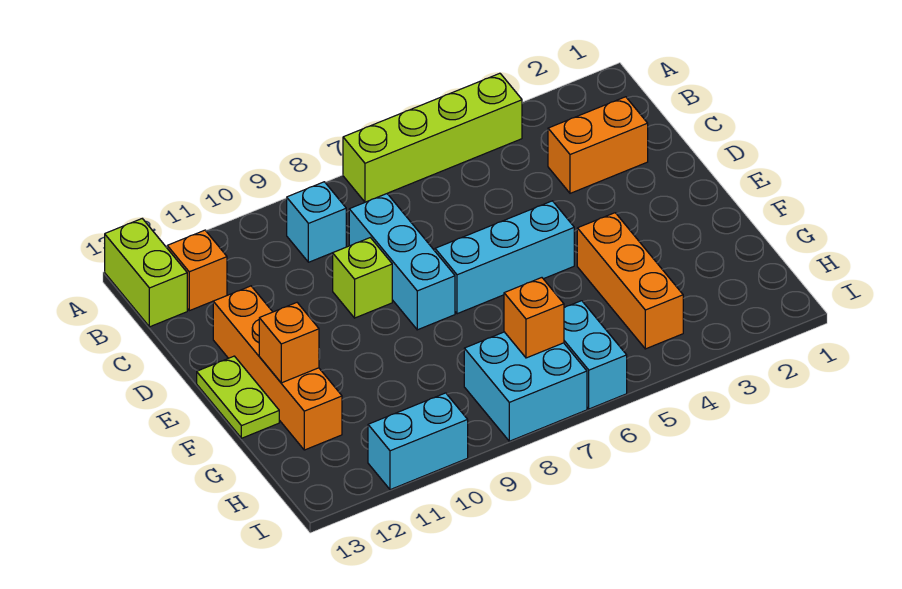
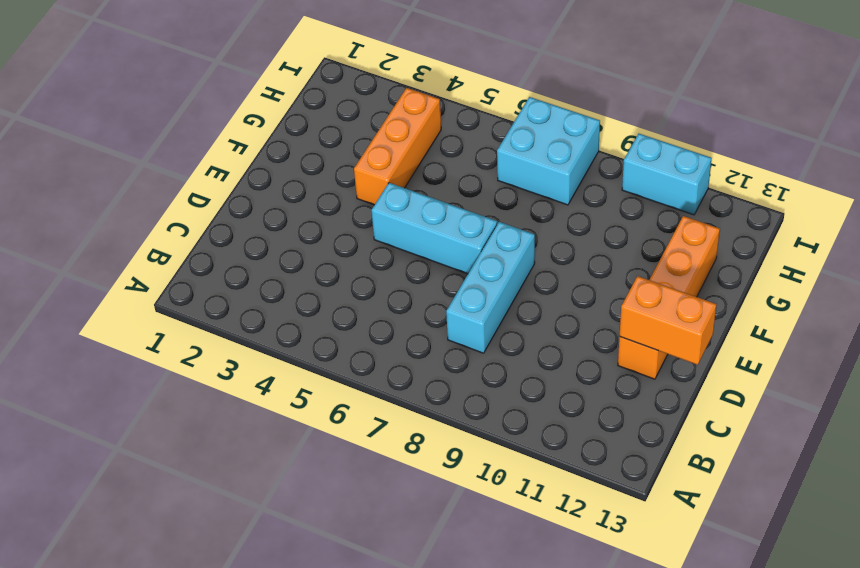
orange 1x2 brick [620,276,717,365] -> orange 1x2 brick moved to [548,97,648,193]
none -> lime 1x4 brick [343,73,522,202]
none -> lime 1x2 brick [105,219,187,327]
none -> cyan 1x1 brick [287,182,346,262]

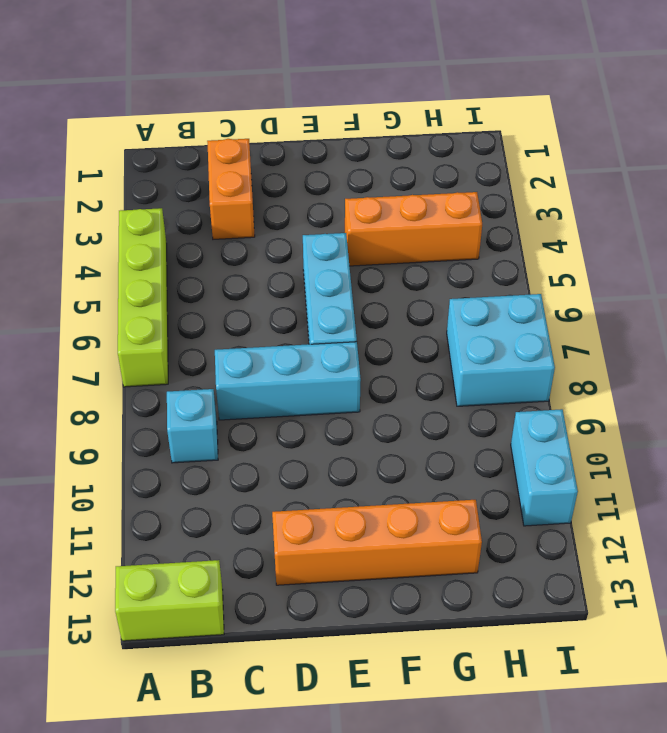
none -> orange 1x1 brick [167,230,227,311]
none -> lime 1x1 brick [333,238,392,318]
none -> lime 1x2 plate [197,356,279,438]

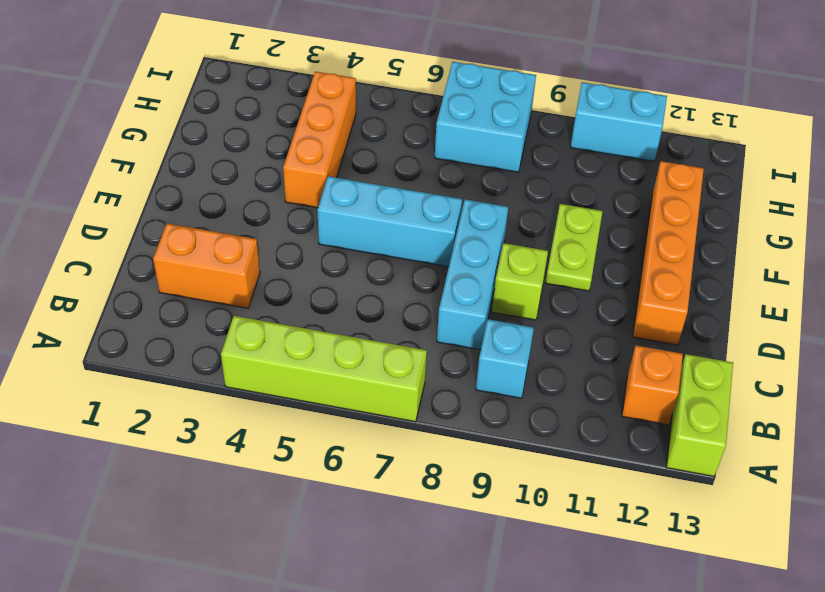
lime 1x2 plate [546,204,603,291] -> lime 1x2 plate moved to [197,356,279,438]
none -> cyan 1x2 brick [564,301,627,409]
none -> orange 1x1 brick [259,303,319,383]
none -> orange 1x1 brick [504,278,564,358]

